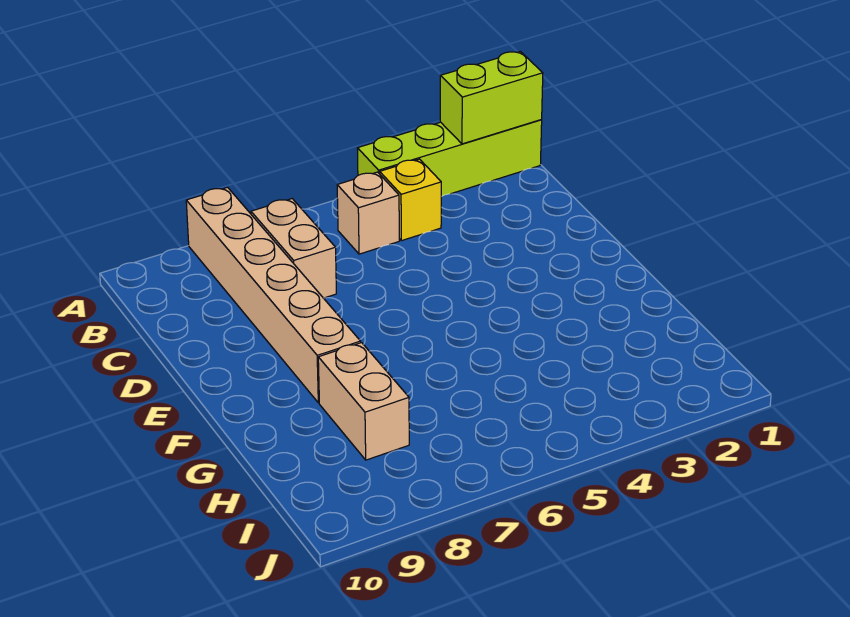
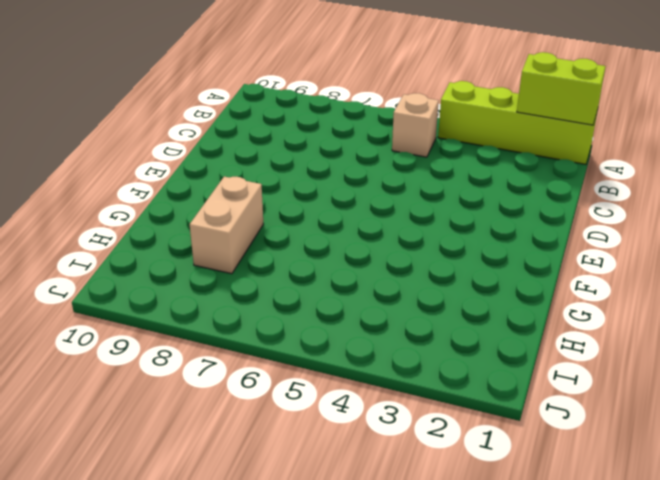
none -> tan 1x6 brick [186,187,361,403]
none -> yellow 1x1 brick [380,159,441,241]

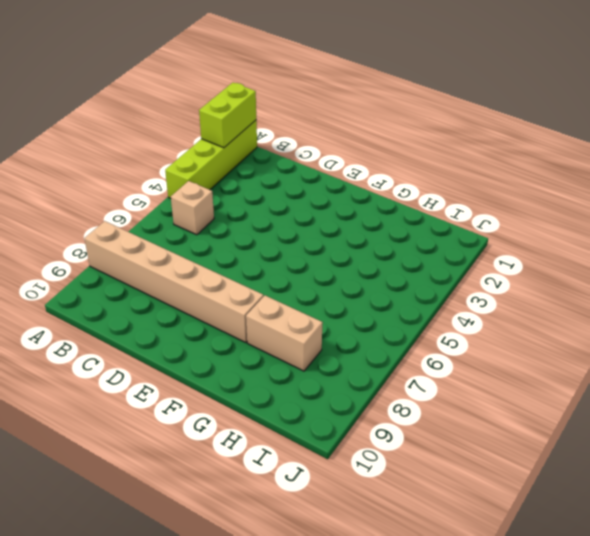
none -> yellow 1x1 brick [380,159,441,241]
none -> tan 1x2 brick [251,199,336,298]

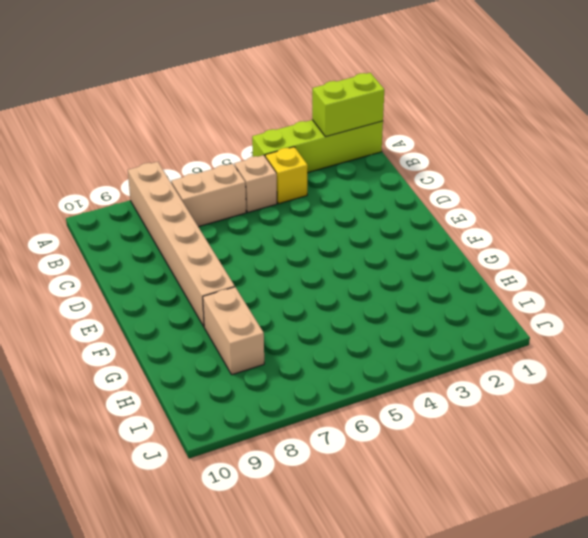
tan 1x2 brick [171,164,246,227] -> tan 1x2 brick turned to [251,199,336,298]

